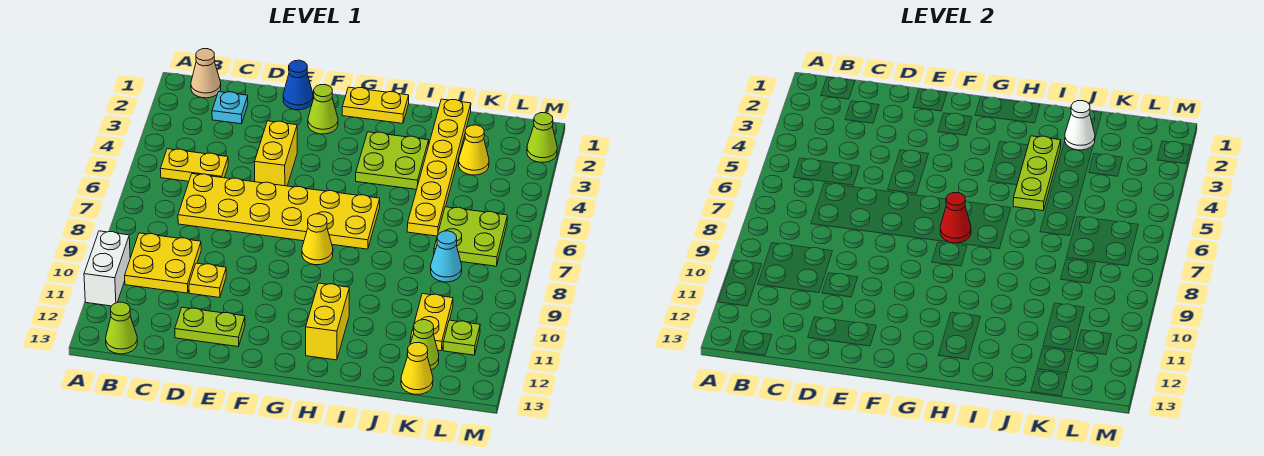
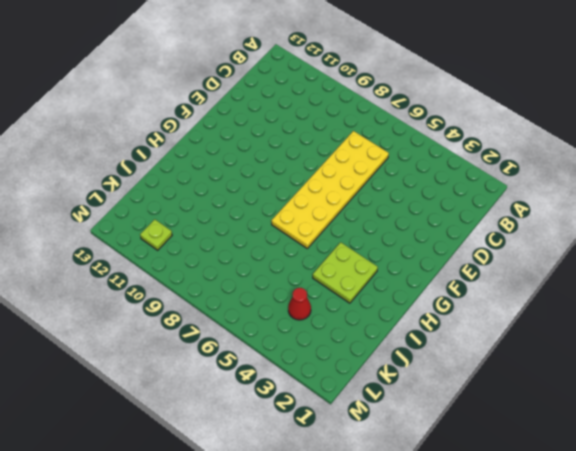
red 1x1 cone [288,288,311,320] -> red 1x1 cone moved to [940,193,971,243]
none -> white 1x2 brick [84,231,130,306]
none -> tan 1x1 cone [191,49,221,98]
none -> yellow 1x2 plate [160,149,228,181]

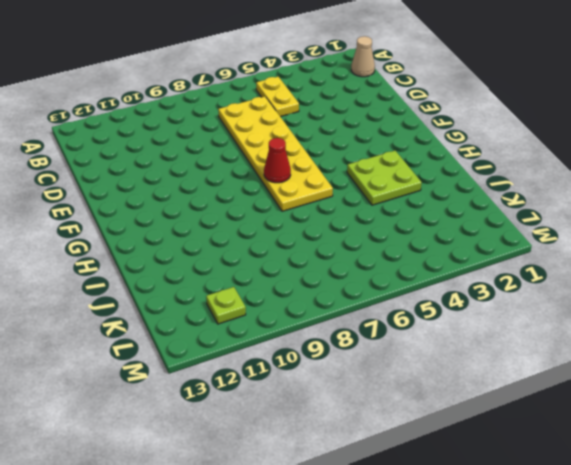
none -> white 1x2 brick [84,231,130,306]
none -> yellow 2x2 plate [125,233,201,293]
none -> lime 1x1 cone [106,302,137,354]

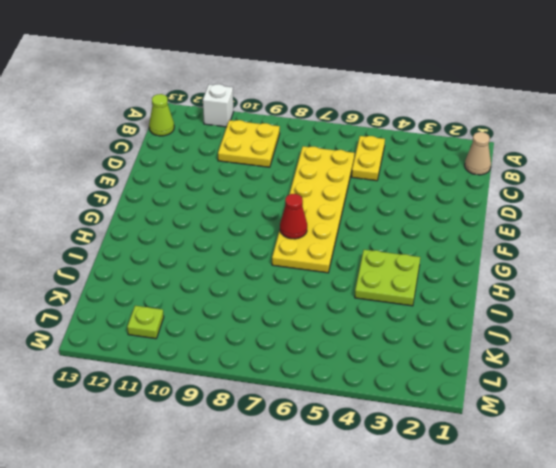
white 1x1 brick [203,84,234,127] -> white 1x2 brick [84,231,130,306]
none -> cyan 1x1 plate [212,92,248,124]
none -> yellow 1x1 plate [189,263,226,298]
none -> lime 1x2 plate [175,307,245,347]

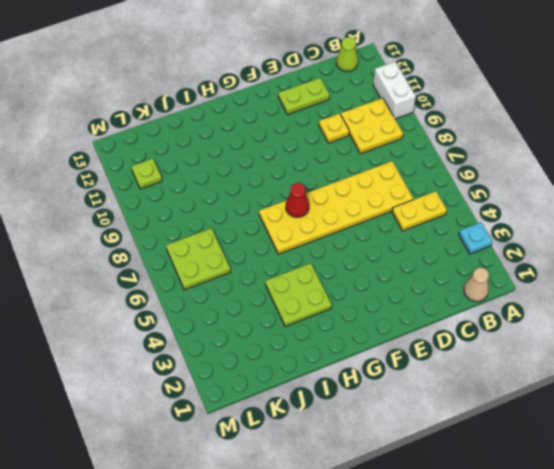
cyan 1x1 plate [459,222,492,254] -> cyan 1x1 plate moved to [212,92,248,124]
none -> blue 1x1 cone [283,60,313,110]
none -> yellow 1x2 brick [255,121,297,186]
none -> lime 1x1 cone [308,85,338,134]

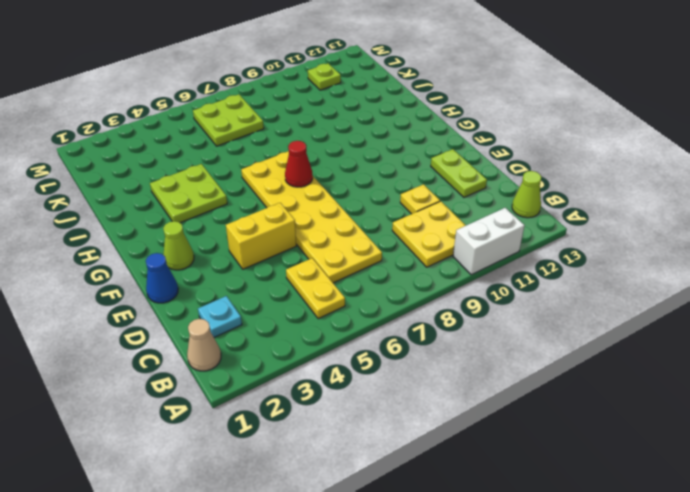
none -> yellow 1x2 plate [342,87,409,123]
none -> yellow 1x1 cone [302,214,333,265]
none -> yellow 1x2 brick [306,283,349,360]

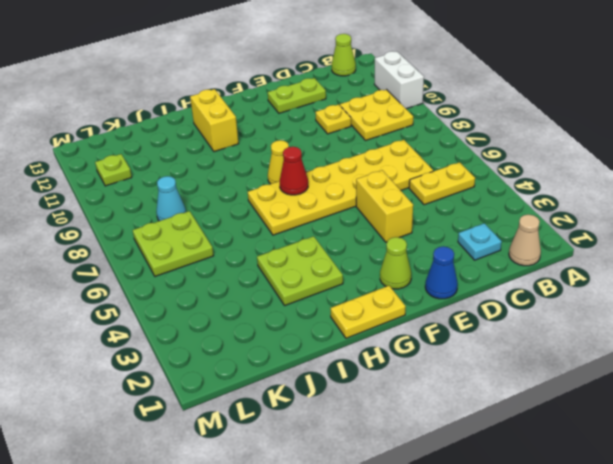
none -> yellow 1x6 plate [407,99,471,236]
none -> yellow 1x1 cone [459,125,489,175]
none -> yellow 1x2 plate [410,294,453,351]

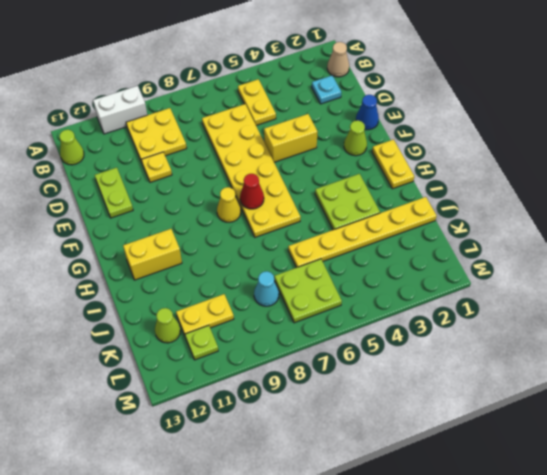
none -> yellow 1x1 cone [459,125,489,175]
none -> yellow 1x1 cone [401,342,433,394]
none -> lime 1x1 cone [527,113,557,162]

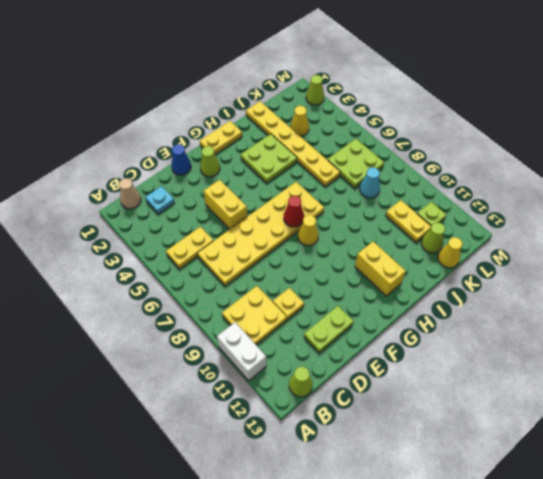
none -> lime 1x3 plate [1013,136,1061,211]
none -> white 1x1 cone [1065,101,1095,150]

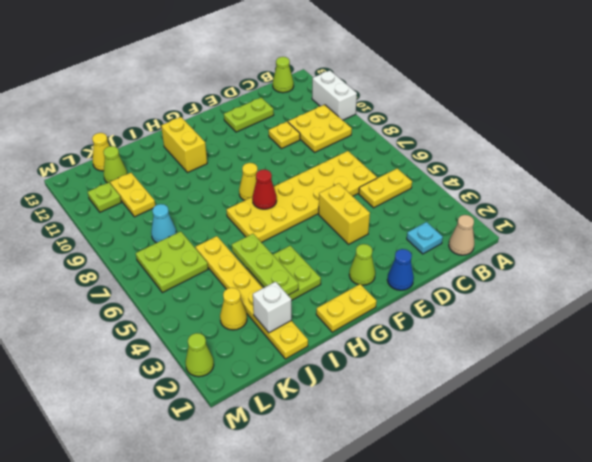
white 1x1 brick [253,282,291,333] -> white 1x1 cone [1065,101,1095,150]

